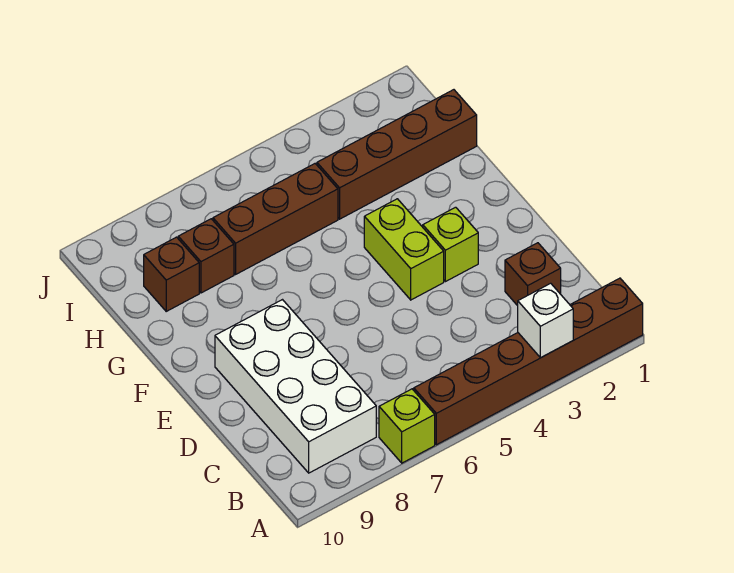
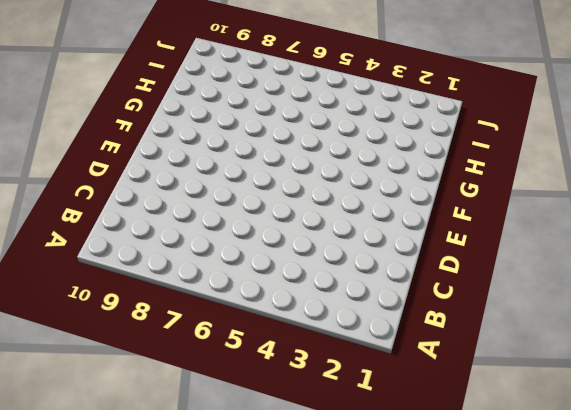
none -> brown 1x6 brick [414,278,643,445]
none -> lime 1x1 brick [379,389,435,463]

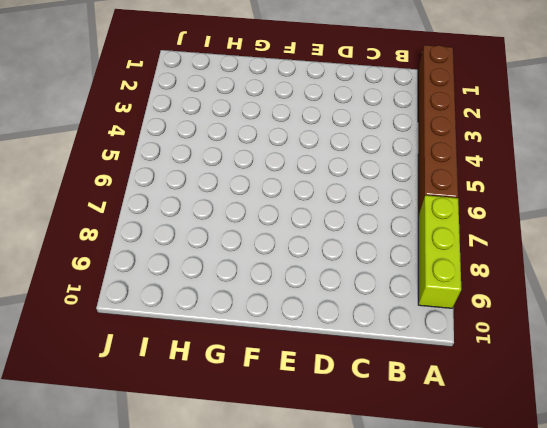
lime 1x3 brick [418,195,461,308] -> lime 1x1 brick [379,389,435,463]
none -> white 2x4 brick [215,300,376,473]
none -> brown 1x1 brick [505,243,561,306]

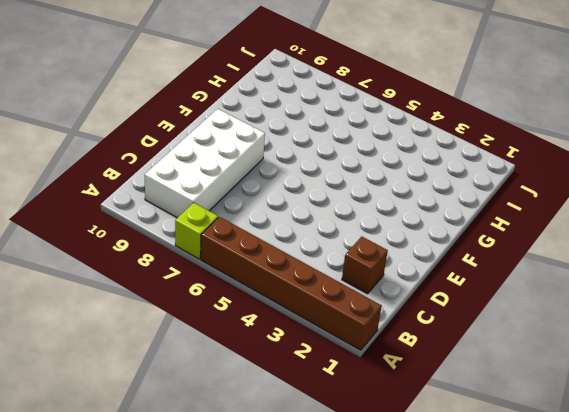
none -> lime 1x1 brick [423,207,478,282]
none -> lime 1x2 brick [364,199,444,300]

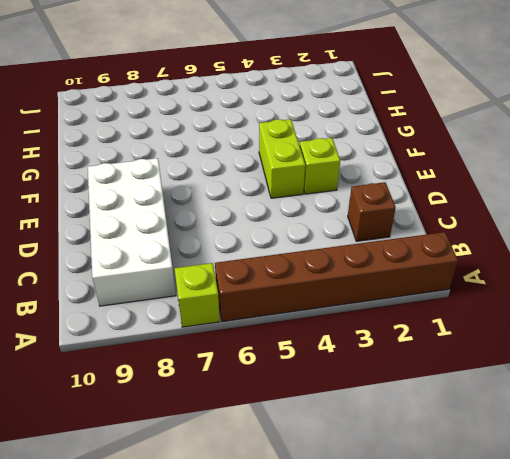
none -> brown 1x4 brick [317,90,477,219]
none -> brown 1x3 brick [213,164,338,274]

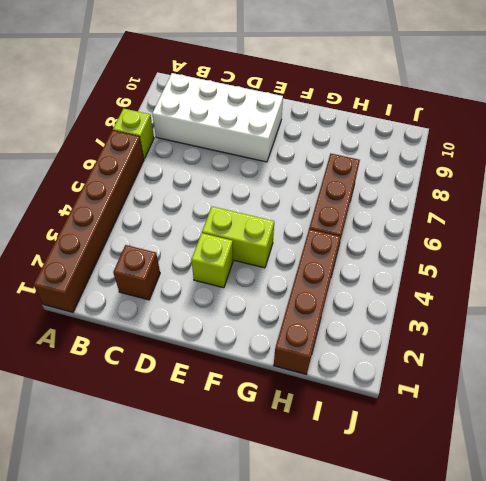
none -> brown 1x1 brick [178,219,234,293]
none -> brown 1x1 brick [144,237,199,311]

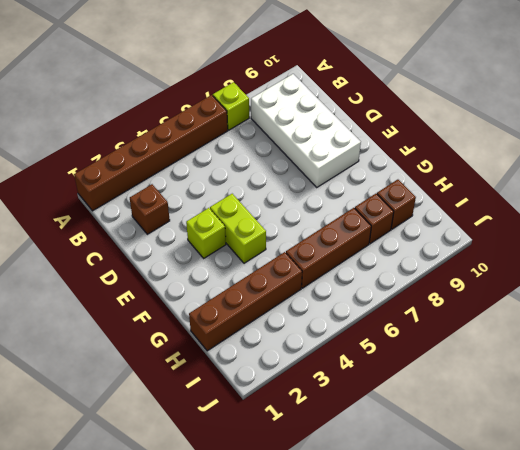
none -> white 1x1 brick [518,283,573,358]

